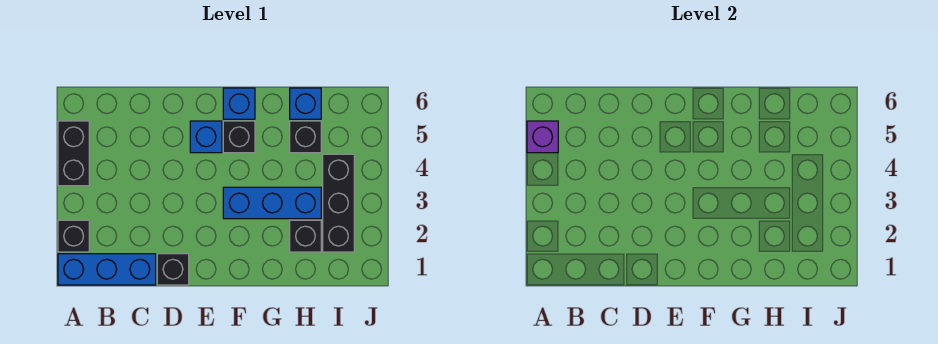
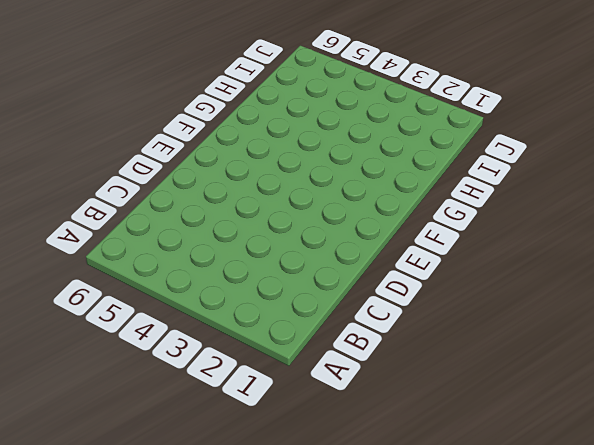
none -> blue 1x3 brick [58,254,156,285]
none -> black 1x1 brick [58,220,89,252]
none -> black 1x2 brick [58,121,89,186]

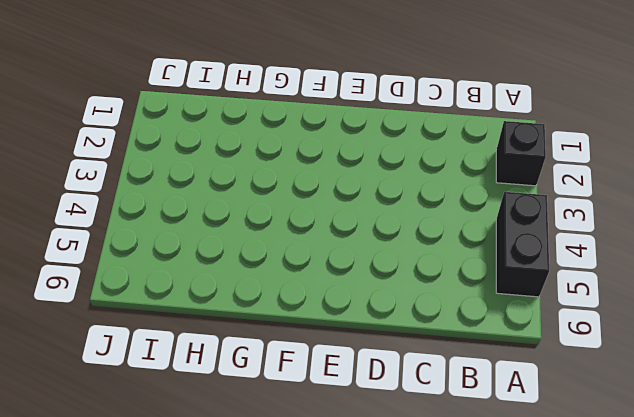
none -> blue 1x3 brick [58,254,156,285]
none -> black 1x1 brick [157,254,189,285]
none -> blue 1x1 brick [190,121,222,153]

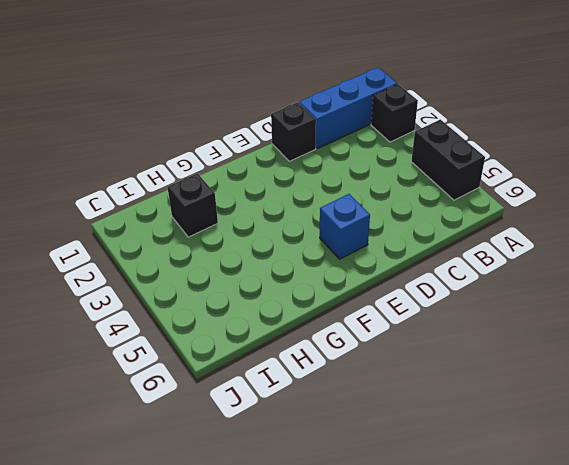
none -> blue 1x3 brick [223,187,321,219]
none -> black 1x1 brick [223,121,255,153]
none -> blue 1x1 brick [223,88,255,119]

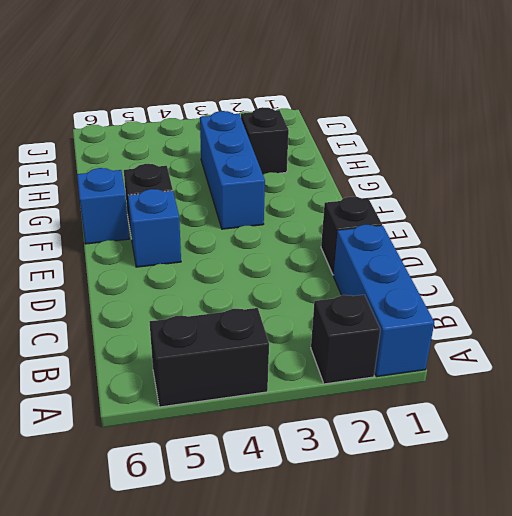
none -> black 1x1 brick [290,121,321,153]
none -> blue 1x1 brick [290,88,321,119]
none -> black 1x3 brick [323,154,354,252]

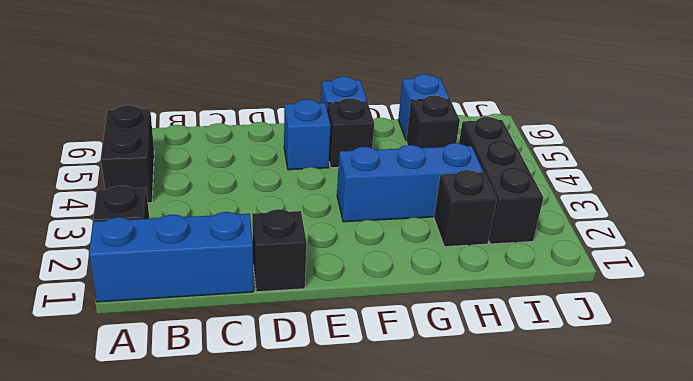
none -> purple 1x1 brick [527,121,558,153]

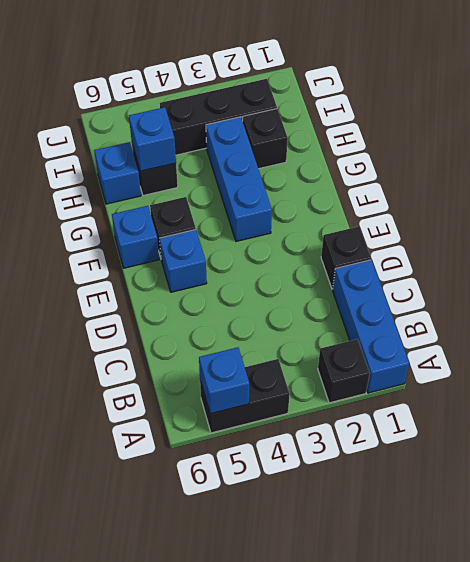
blue 1x1 brick [199,347,249,414] -> purple 1x1 brick [527,121,558,153]
blue 1x1 brick [129,107,176,171] -> none

